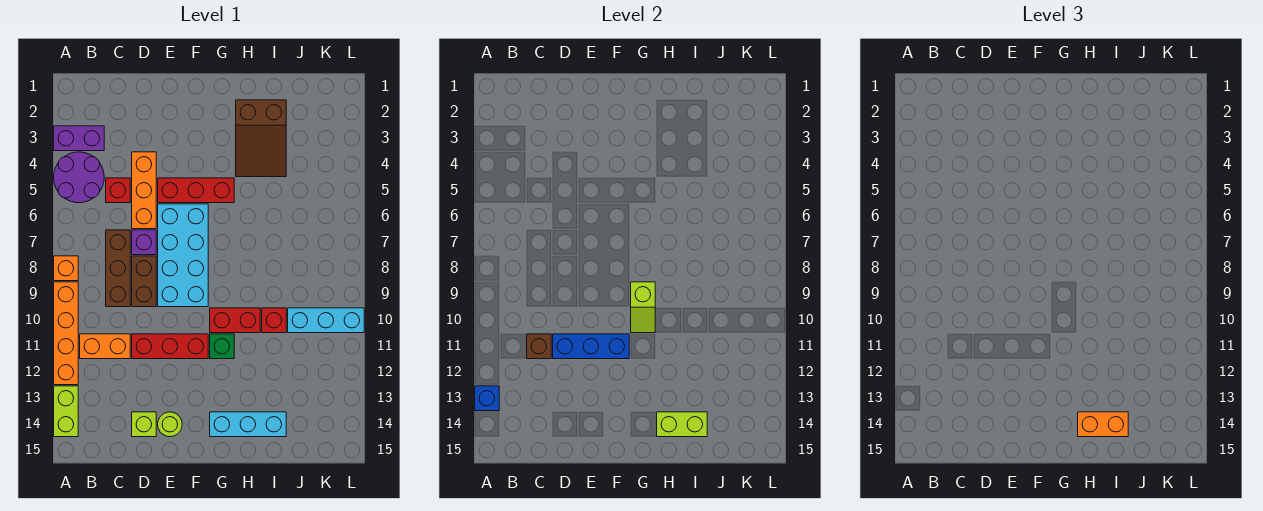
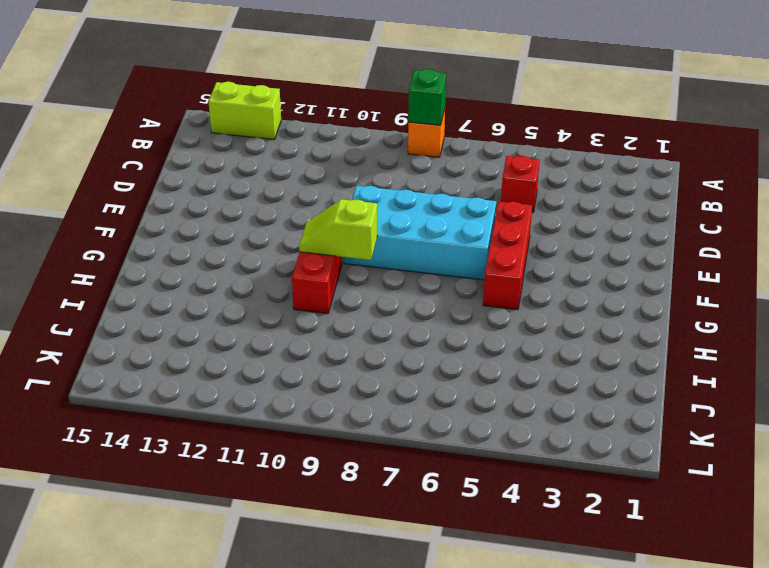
green 1x1 brick [408,69,446,125] -> green 1x1 brick moved to [210,334,234,359]
none -> purple 1x2 brick [54,126,104,151]
none -> purple 2x2 round brick [54,152,104,203]
none -> orange 1x4 brick [54,282,78,385]

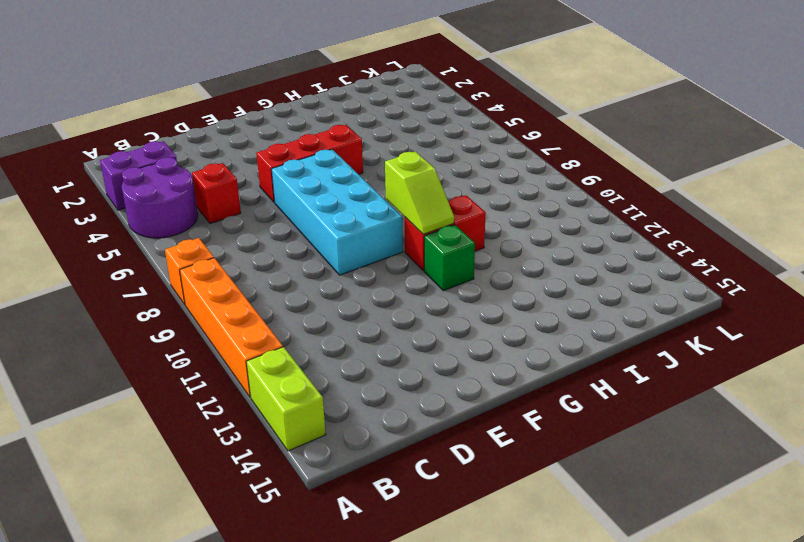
none -> orange 1x2 brick [80,334,130,359]
none -> brown 1x3 brick [106,230,130,307]
none -> orange 1x3 brick [132,152,156,229]

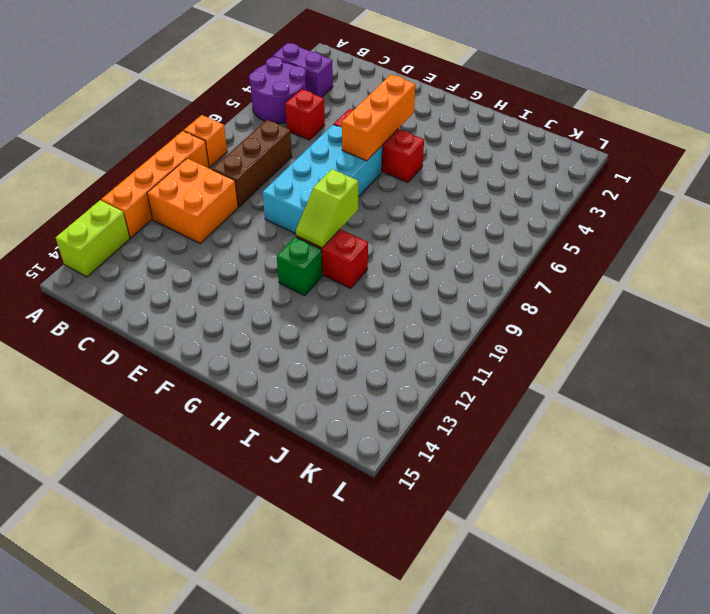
orange 2x2 brick [147,158,238,243] -> orange 1x2 brick [80,334,130,359]
orange 1x3 brick [342,74,415,161] -> orange 1x3 brick moved to [132,152,156,229]
none -> purple 1x1 brick [132,230,156,255]
none -> brown 1x2 brick [132,256,156,307]
none -> red 1x3 brick [132,334,208,359]

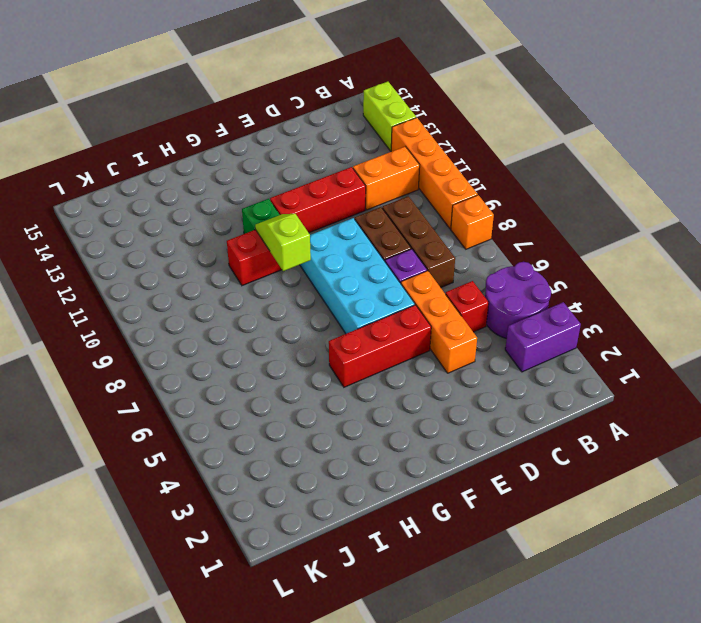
none -> lime 1x1 brick [132,412,156,437]
none -> lime 1x1 round brick [158,412,182,437]
none -> cyan 1x3 brick [210,412,286,437]

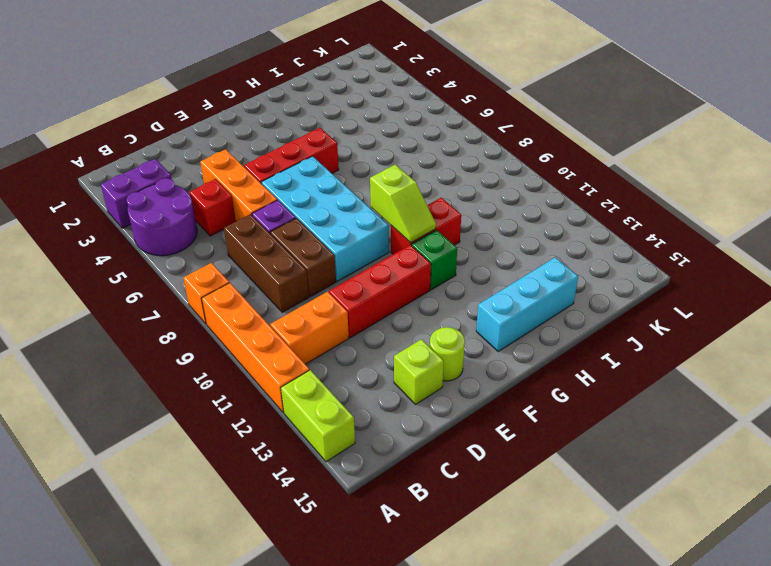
none -> brown 2x3 slope [236,100,286,177]
none -> red 1x1 brick [262,308,286,333]
none -> cyan 1x3 brick [288,308,364,333]

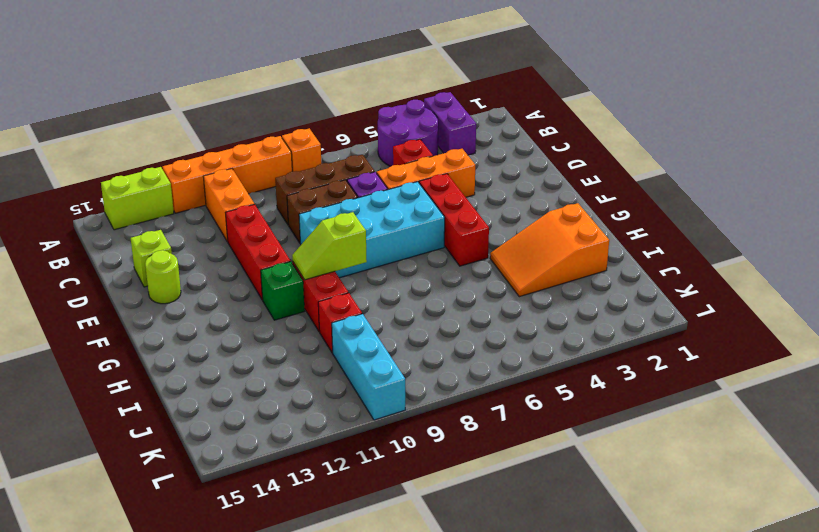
orange 2x3 slope [490,203,609,297] -> brown 2x3 slope [236,100,286,177]
none -> cyan 1x3 brick [210,412,286,437]
none -> blue 1x1 brick [475,386,499,411]
none -> brown 1x1 brick [527,334,551,359]

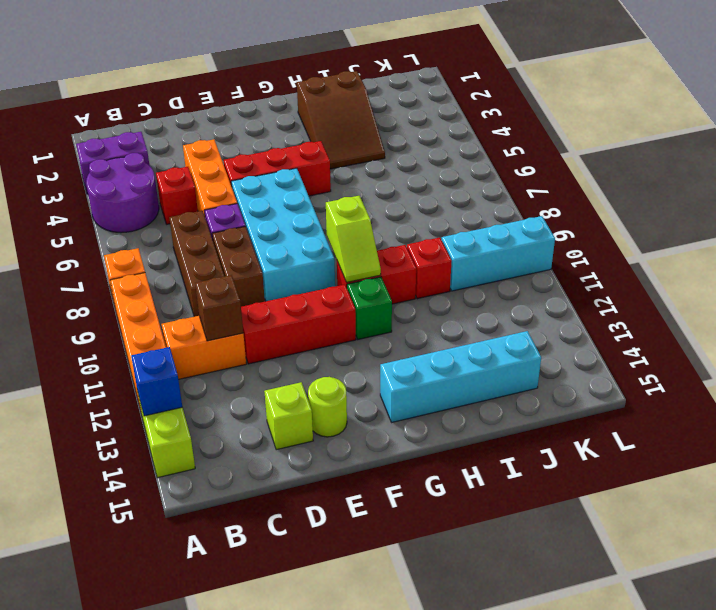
cyan 1x4 brick [380,331,541,422] -> cyan 1x3 brick [210,412,286,437]
none -> blue 1x3 brick [553,334,629,359]
none -> lime 1x2 brick [657,412,707,437]
none -> orange 1x2 brick [1078,412,1128,437]

